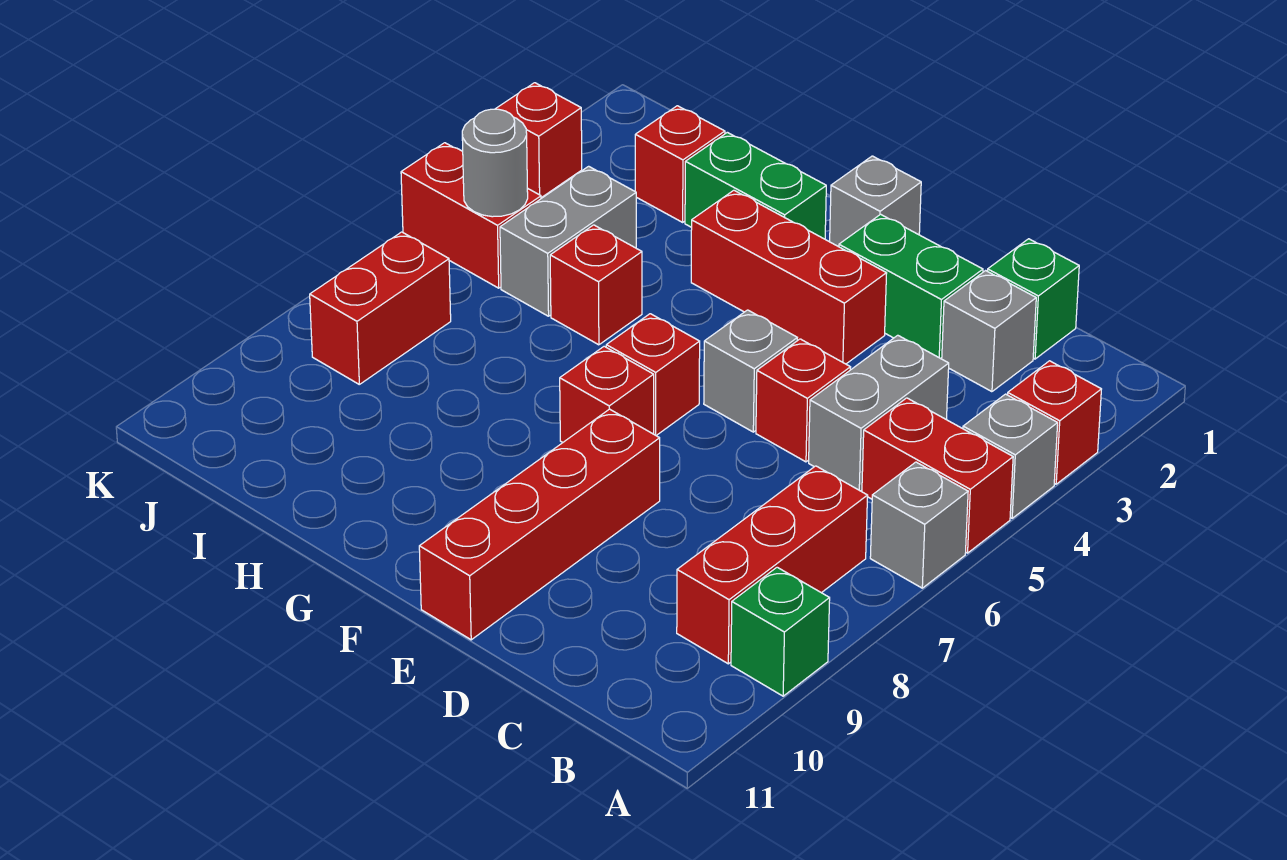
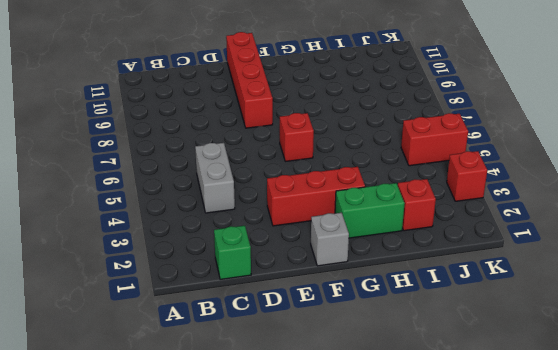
none -> red 1x1 brick [1008,361,1101,484]
none -> grey 1x1 brick [963,394,1058,518]
none -> red 1x2 brick [862,398,1013,553]

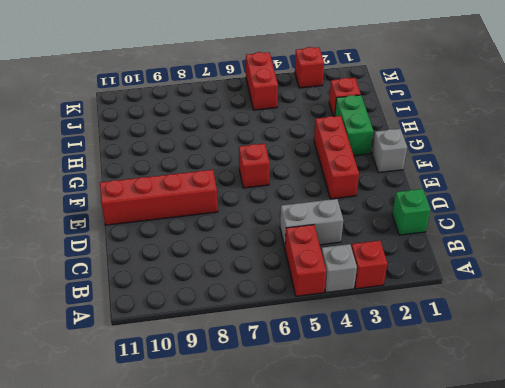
none -> grey 1x1 brick [870,462,968,588]
none -> green 1x1 brick [731,567,830,696]
none -> red 1x3 brick [677,466,868,664]

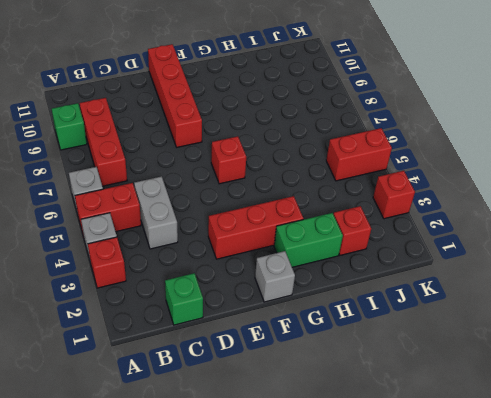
none -> grey 1x1 brick [942,271,1036,392]
none -> green 1x2 brick [839,214,983,359]
none -> red 1x1 brick [756,339,851,462]

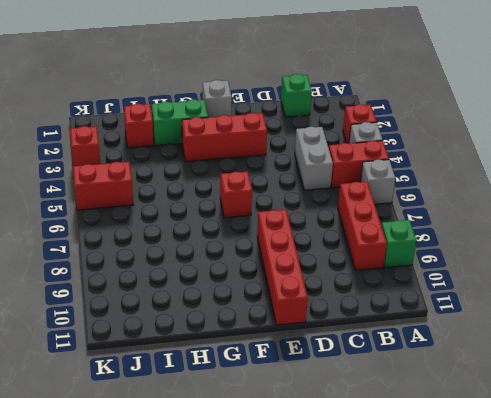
none -> grey 1x1 brick [942,271,1036,392]
none -> green 1x2 brick [839,214,983,359]
none -> red 1x1 brick [756,339,851,462]

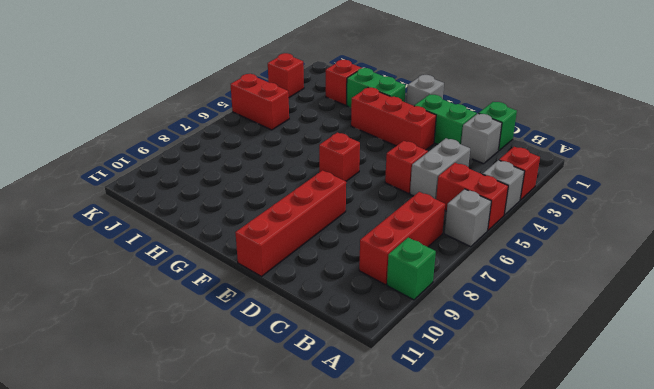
none -> grey 1x1 brick [704,310,797,432]
none -> red 1x1 brick [560,346,654,442]
none -> red 1x1 brick [550,225,642,345]

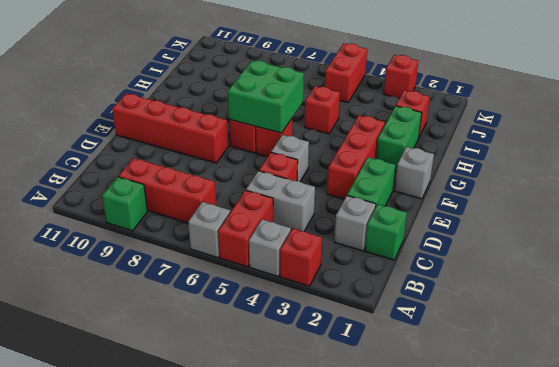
green 2x2 brick [228,61,304,133] -> none
none -> grey 1x2 brick [500,166,636,316]
none -> red 1x2 brick [310,232,451,384]
none -> grey 1x1 round brick [462,109,528,217]

